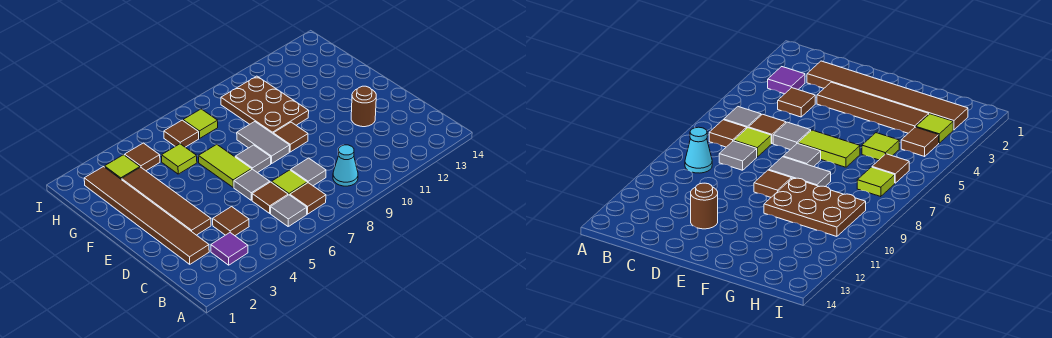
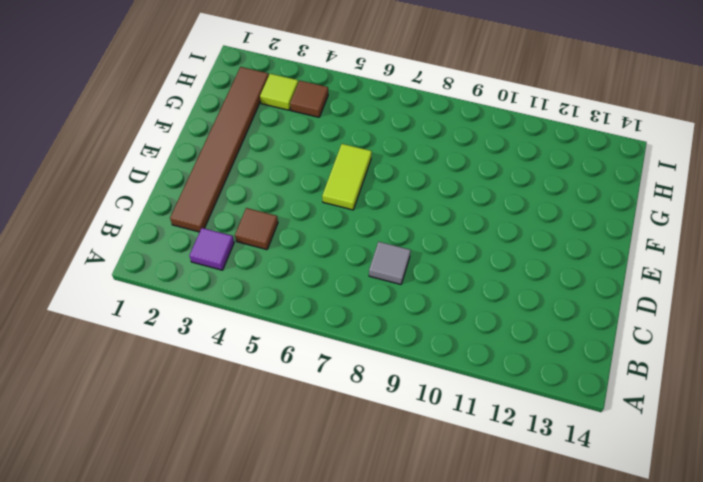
none -> grey 1x1 tile [271,195,307,226]
none -> brown 1x1 tile [290,183,326,214]
none -> cyan 1x1 cone [333,145,358,186]

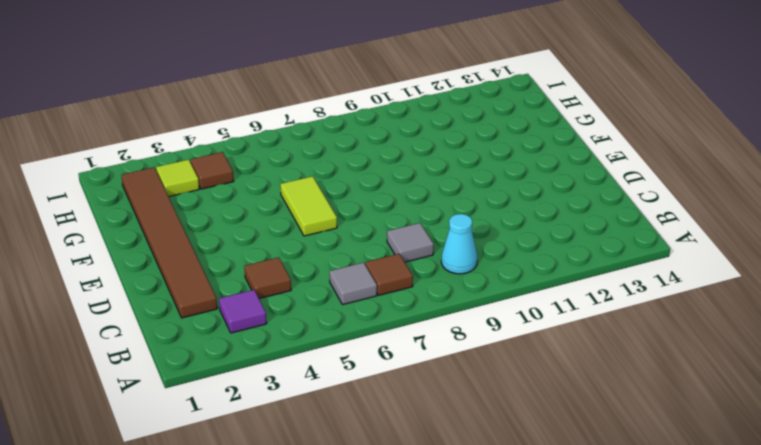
none -> brown 1x1 tile [252,182,288,213]
none -> lime 1x1 tile [272,170,307,195]
none -> brown 1x4 tile [122,167,211,235]

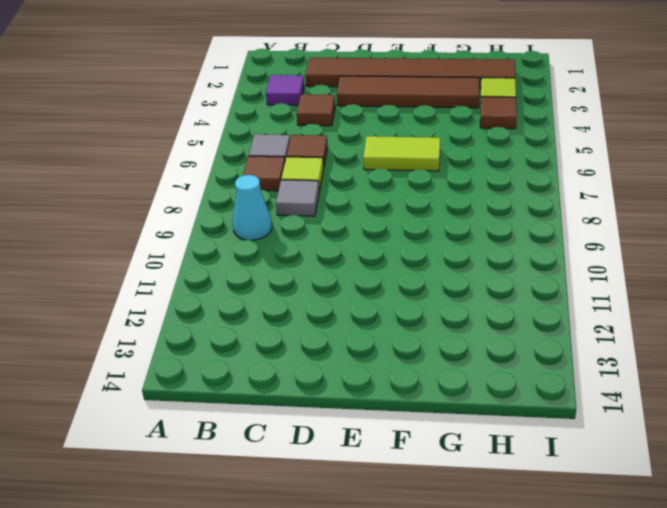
none -> grey 1x1 tile [234,169,270,200]
none -> brown 1x1 round brick [351,86,376,127]
none -> grey 1x1 tile [235,145,271,173]

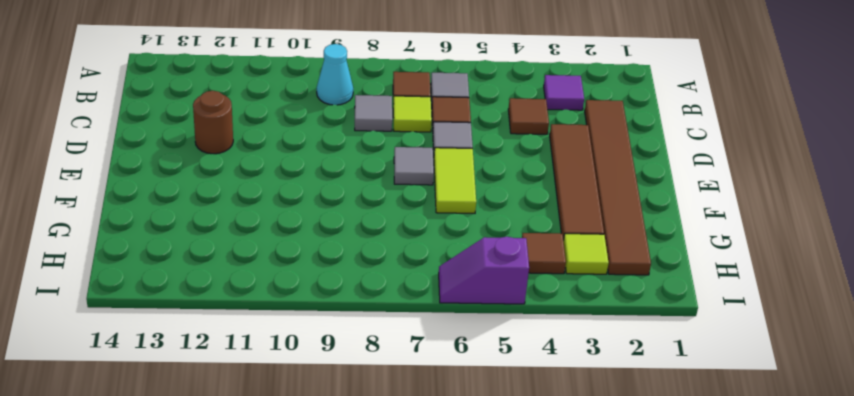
purple 1x2 slope [439,237,529,304] -> none
none -> grey 1x2 tile [237,122,290,164]
none -> brown 1x1 tile [273,122,308,152]
none -> brown 2x3 plate [221,76,309,133]

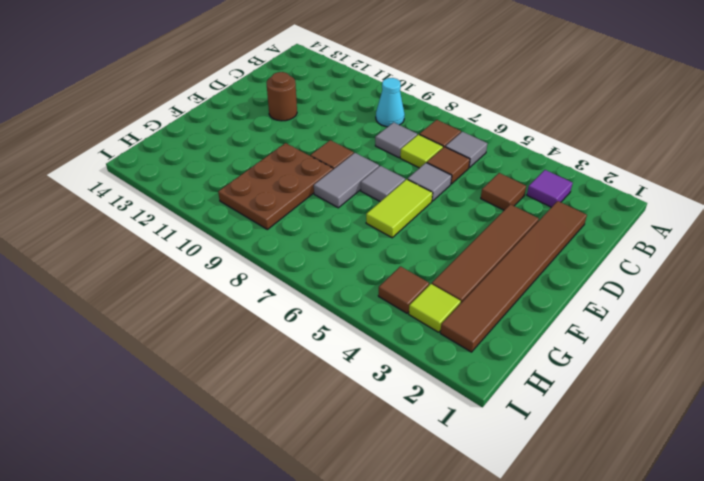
none -> lime 1x1 tile [162,144,197,174]
none -> brown 1x1 tile [164,120,199,147]
none -> lime 1x1 tile [183,109,218,138]

